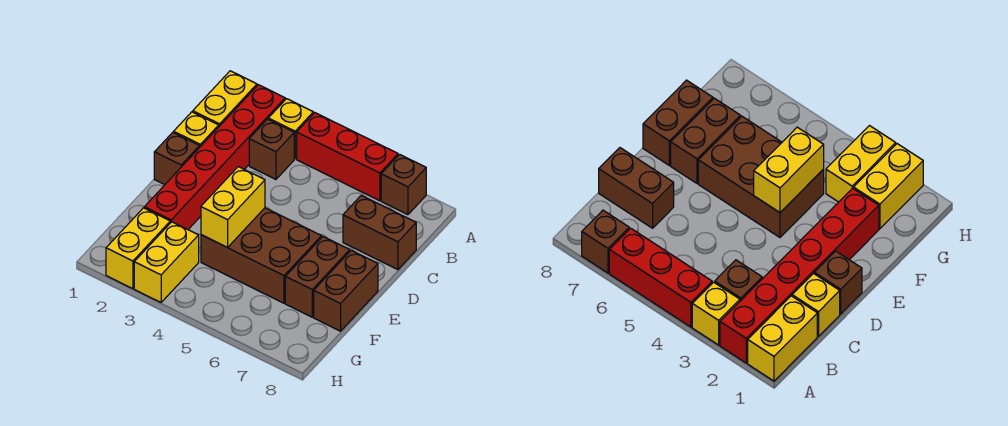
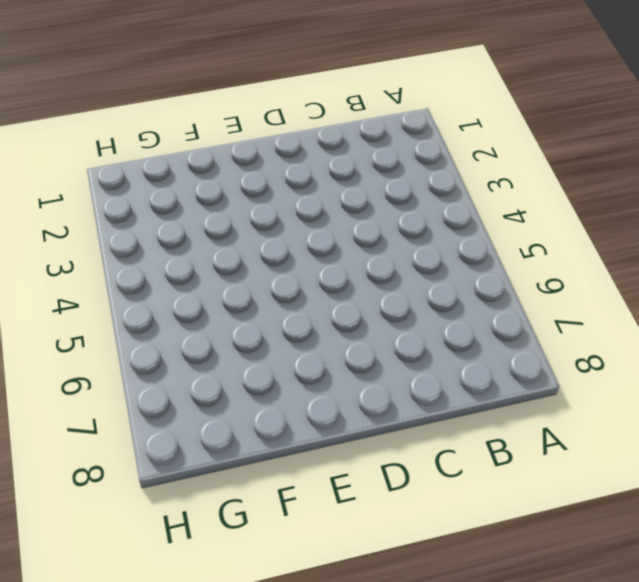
none -> yellow 1x2 brick [193,71,257,126]
none -> red 1x6 brick [144,85,285,229]
none -> yellow 1x1 brick [268,99,313,159]

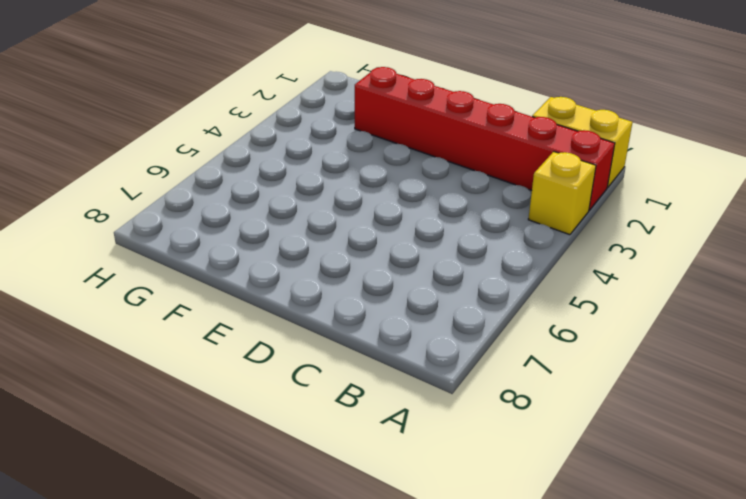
none -> red 1x3 brick [297,113,398,201]
none -> brown 1x1 brick [381,154,426,215]
none -> brown 1x1 brick [249,119,294,179]

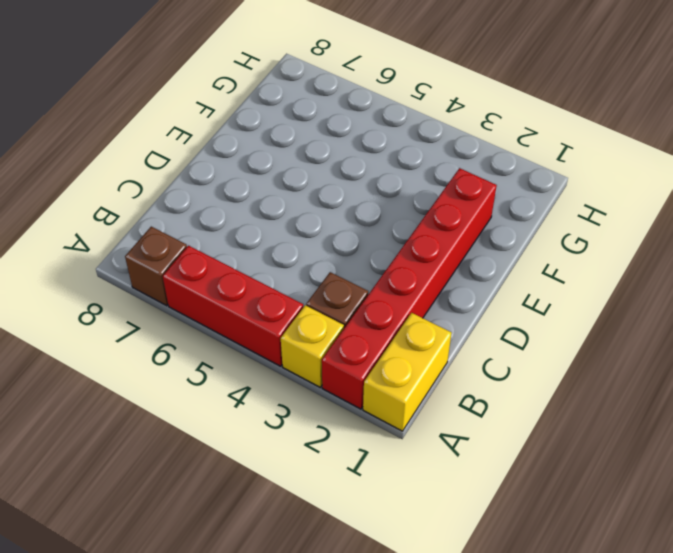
none -> yellow 1x1 brick [174,112,219,147]
none -> brown 1x2 brick [343,195,416,270]
none -> brown 1x1 brick [154,132,200,185]

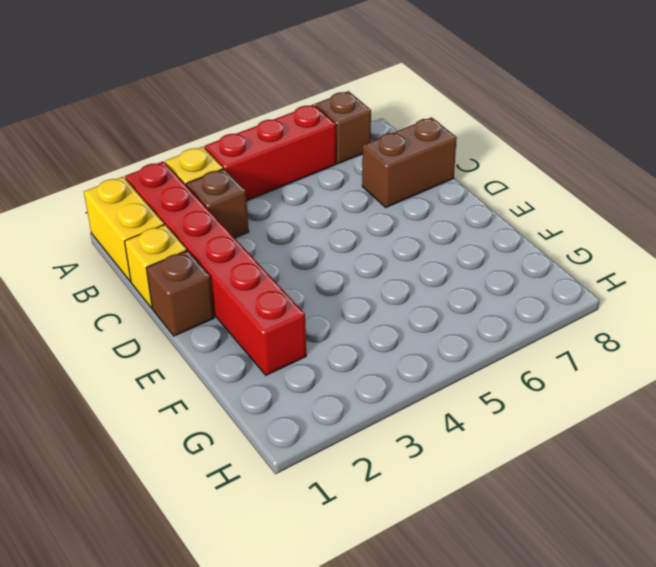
none -> brown 2x3 brick [201,208,322,303]
none -> brown 1x2 brick [285,237,350,317]
none -> brown 1x2 brick [314,250,378,331]

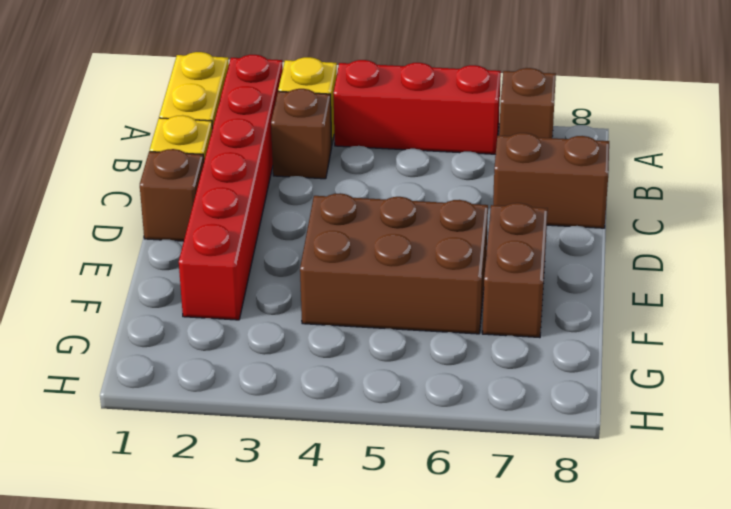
none -> brown 1x2 brick [314,250,378,331]
none -> yellow 1x2 brick [106,208,170,289]
none -> yellow 1x2 brick [134,222,199,302]

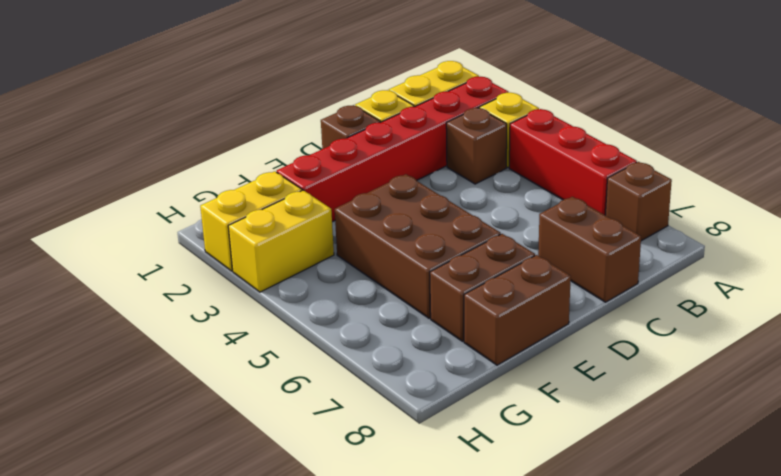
none -> yellow 1x2 brick [201,167,265,247]

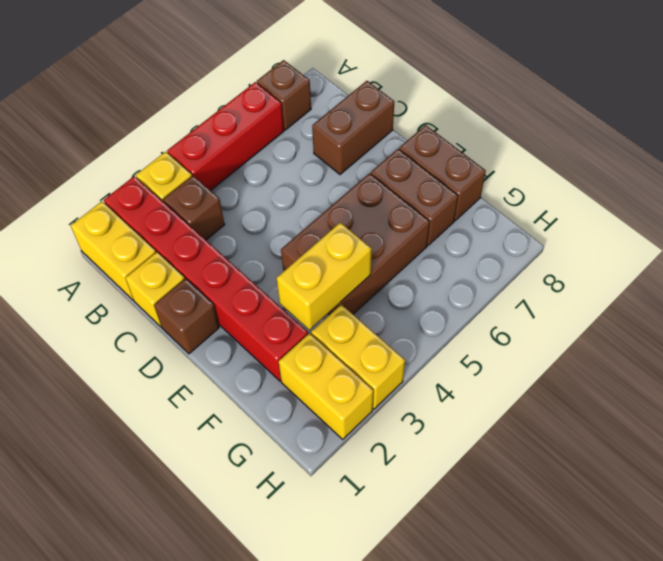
yellow 1x2 brick [277,222,371,330] -> yellow 1x2 brick turned to [201,167,265,247]

